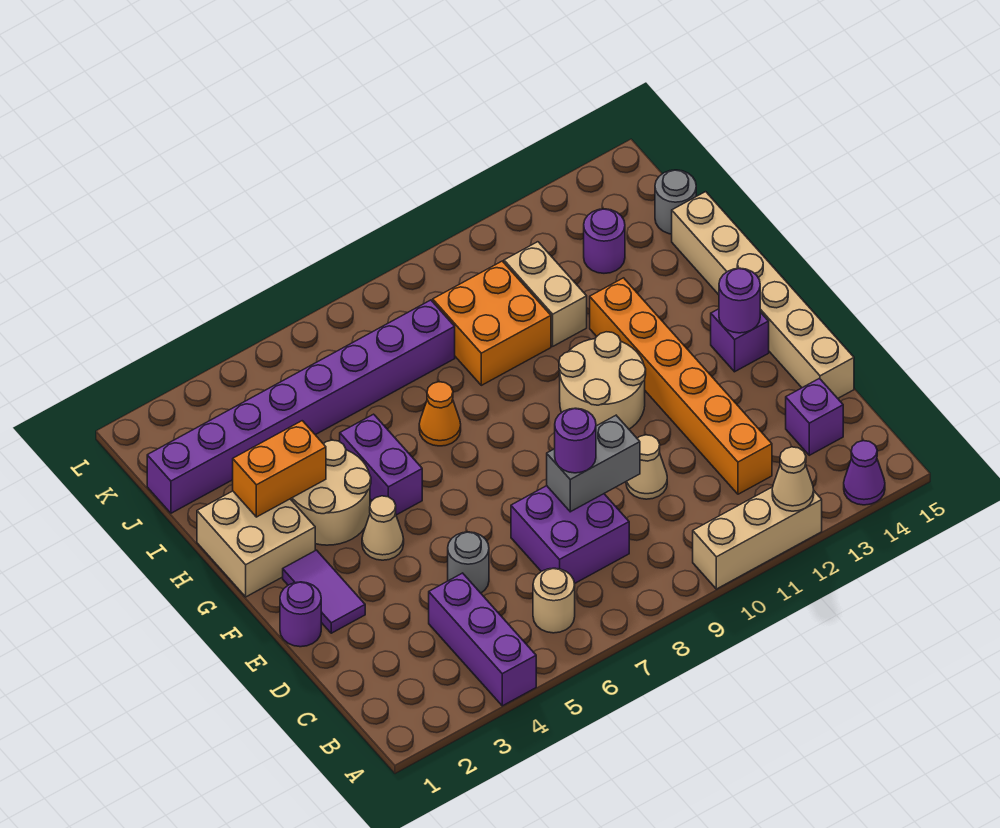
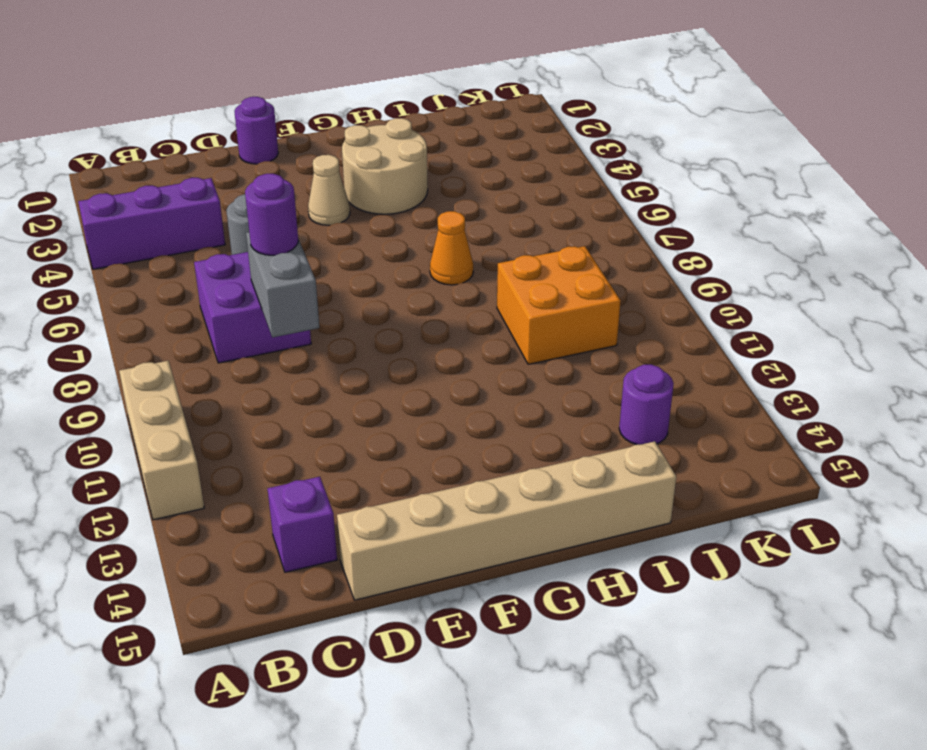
none -> purple 1x1 cone [844,441,885,505]
none -> tan 1x1 round brick [533,568,575,633]
none -> orange 1x6 brick [590,278,772,494]

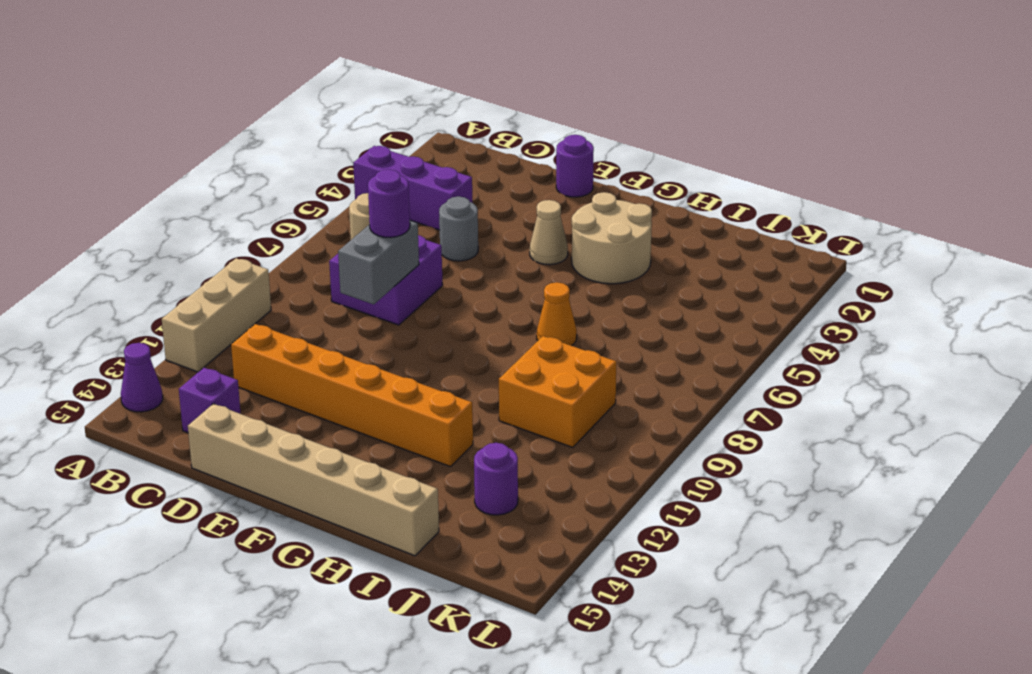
none -> tan 1x1 cone [626,435,667,499]
none -> purple 1x2 tile [283,550,365,633]
none -> tan 2x2 round brick [559,332,646,429]

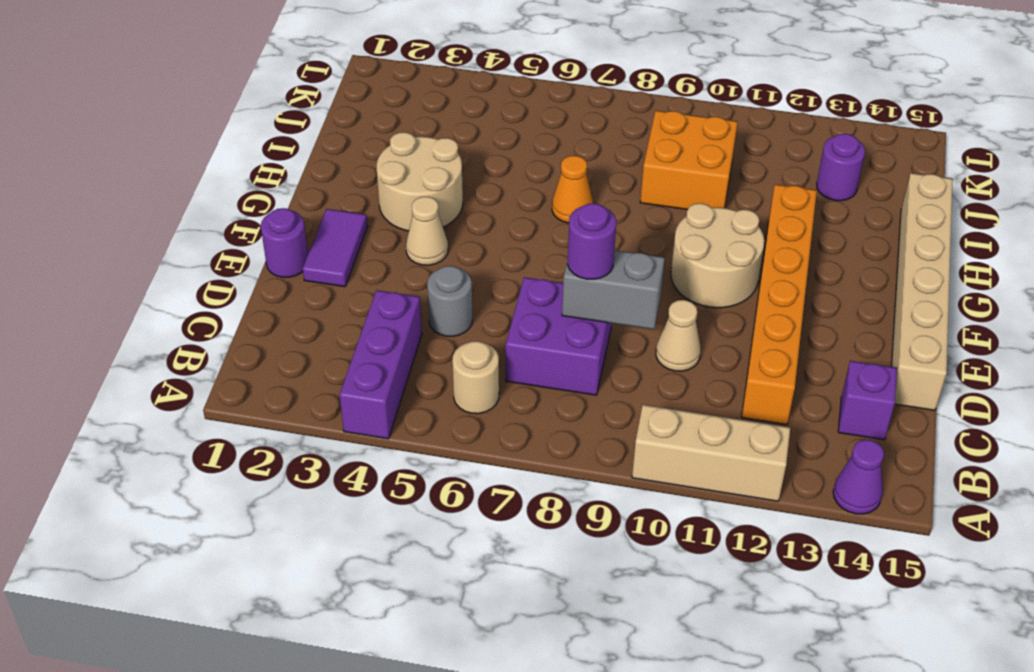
none -> purple 1x1 brick [711,309,769,372]
none -> tan 2x2 brick [197,491,315,597]
none -> purple 1x2 brick [340,414,422,515]

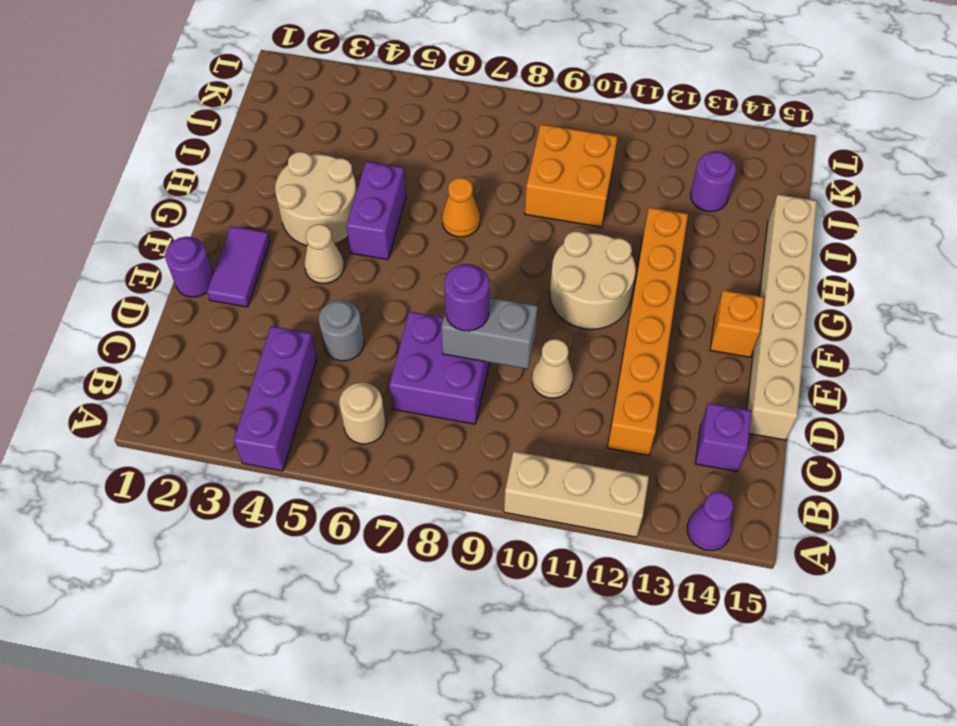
orange 1x1 brick [710,290,764,357] -> purple 1x1 brick [711,309,769,372]
none -> tan 2x2 brick [197,491,315,597]
none -> tan 1x2 brick [504,242,587,346]
none -> purple 1x8 brick [147,300,455,513]

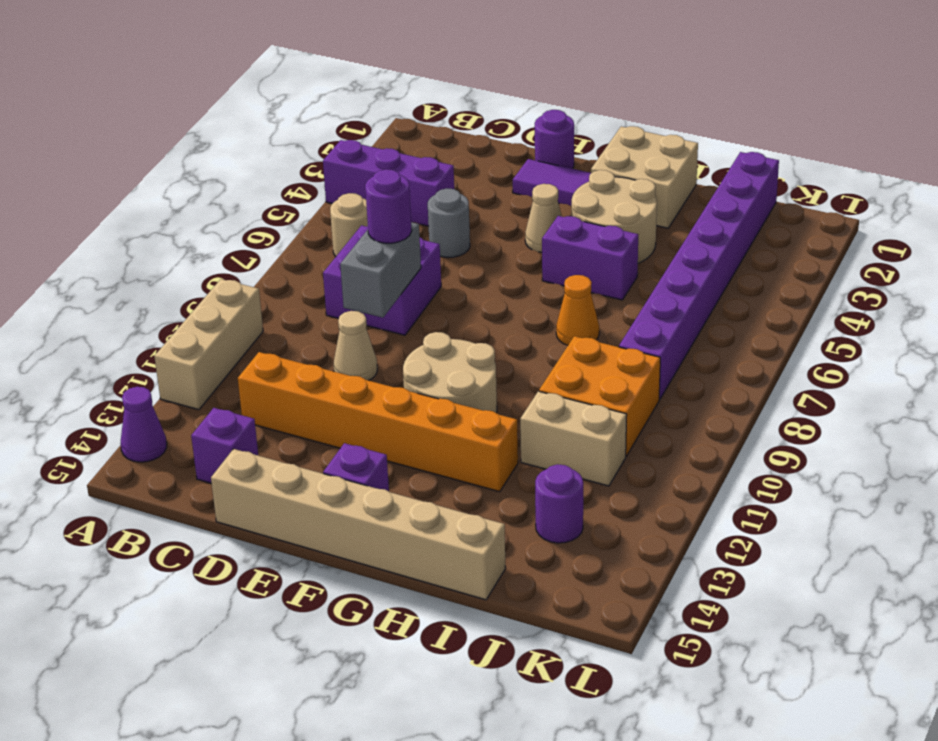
none -> grey 1x1 round brick [655,170,696,234]
none -> tan 1x1 cone [772,447,814,511]
none -> purple 1x1 round brick [719,268,760,333]

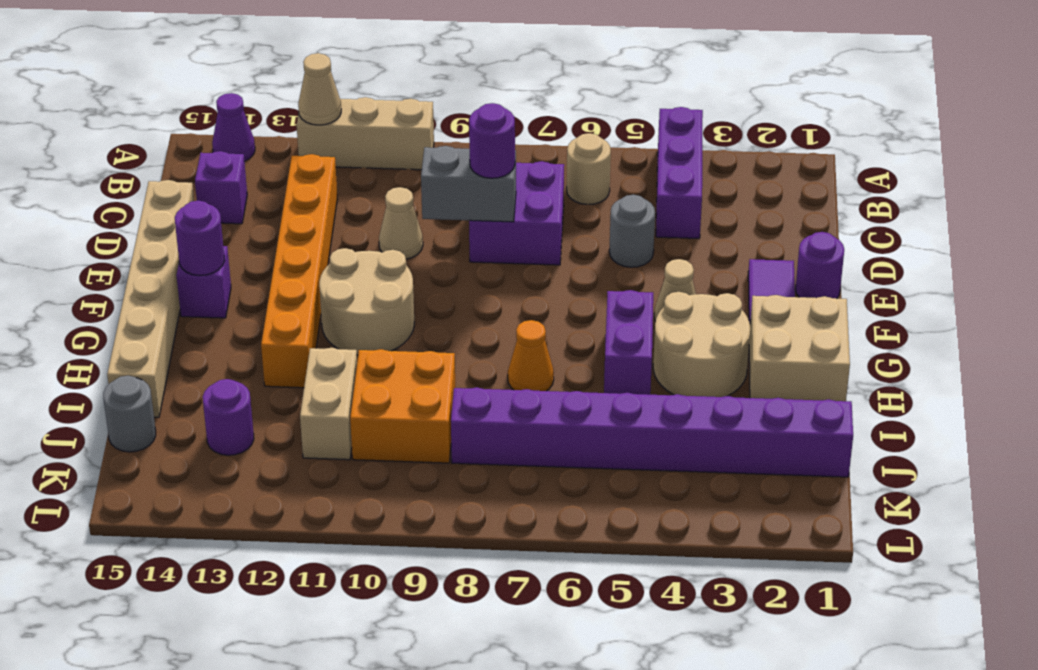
none -> orange 1x2 brick [233,421,326,517]

